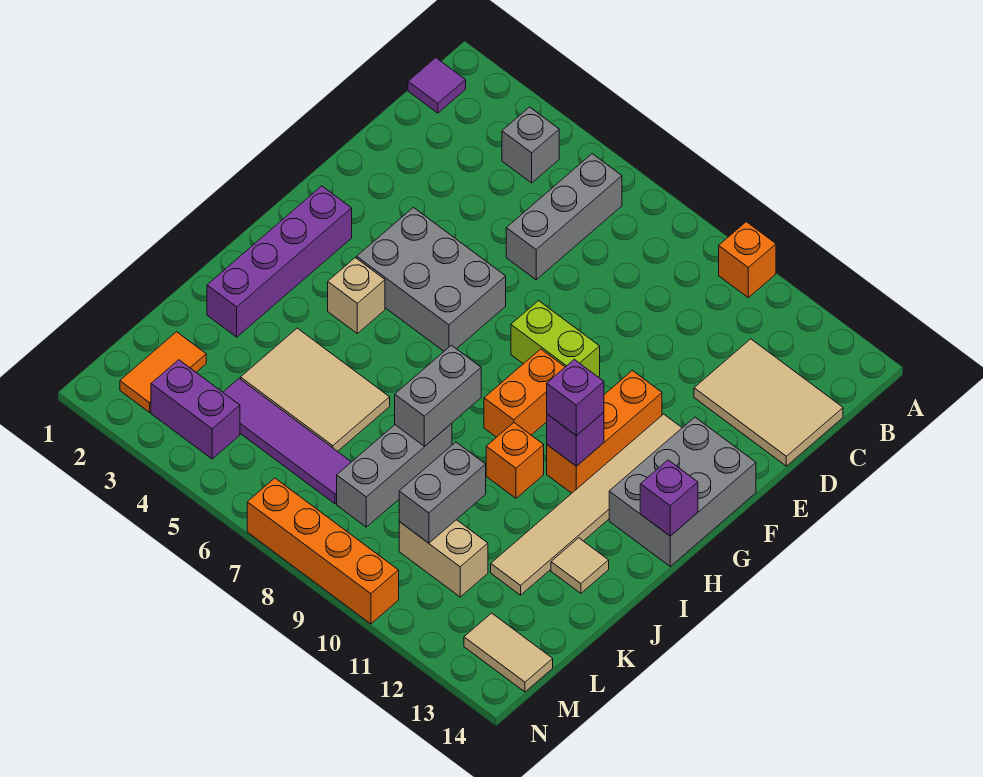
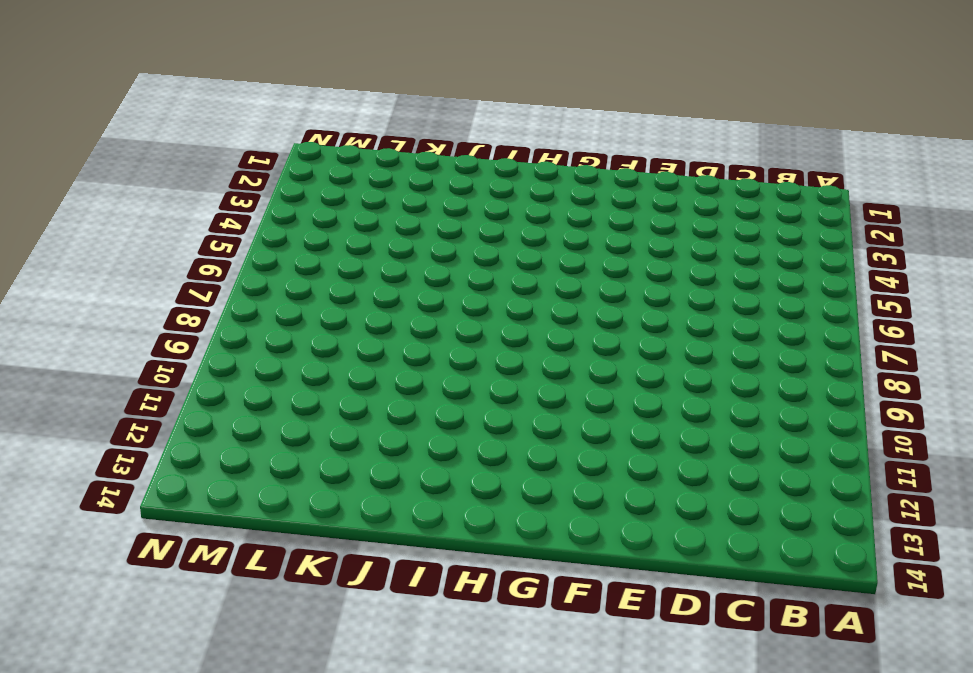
none -> orange 1x1 brick [719,222,776,298]
none -> purple 1x1 tile [408,58,466,113]
none -> grey 1x1 brick [502,107,559,183]

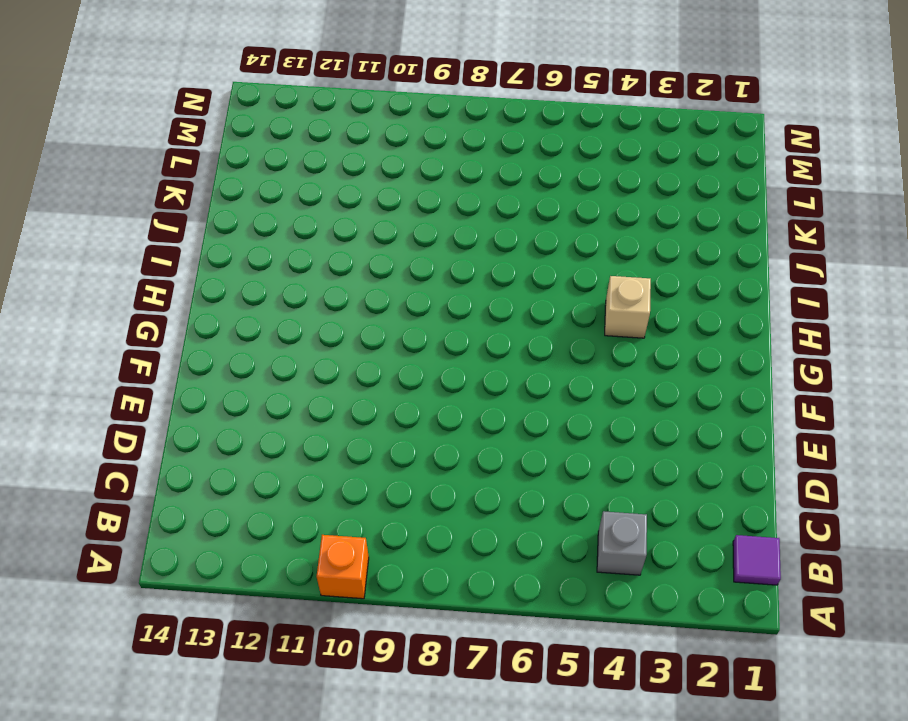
none -> grey 1x3 brick [506,154,622,280]
none -> tan 2x3 tile [694,339,843,466]
none -> grey 2x3 brick [357,207,506,351]

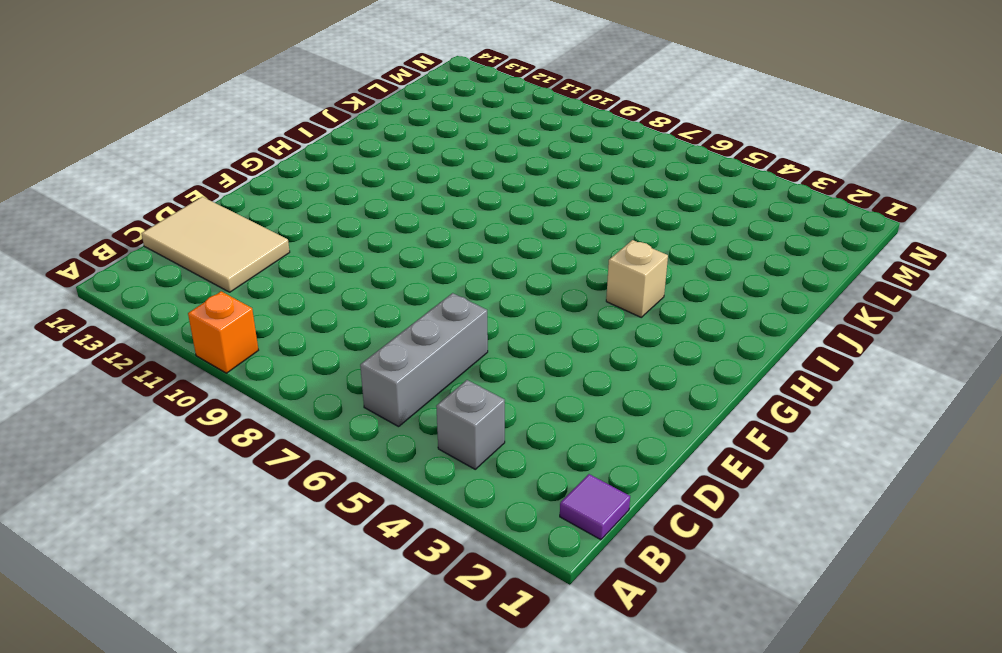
none -> grey 2x3 brick [357,207,506,351]
none -> lime 1x2 brick [511,301,600,377]
none -> orange 1x3 brick [547,371,662,493]

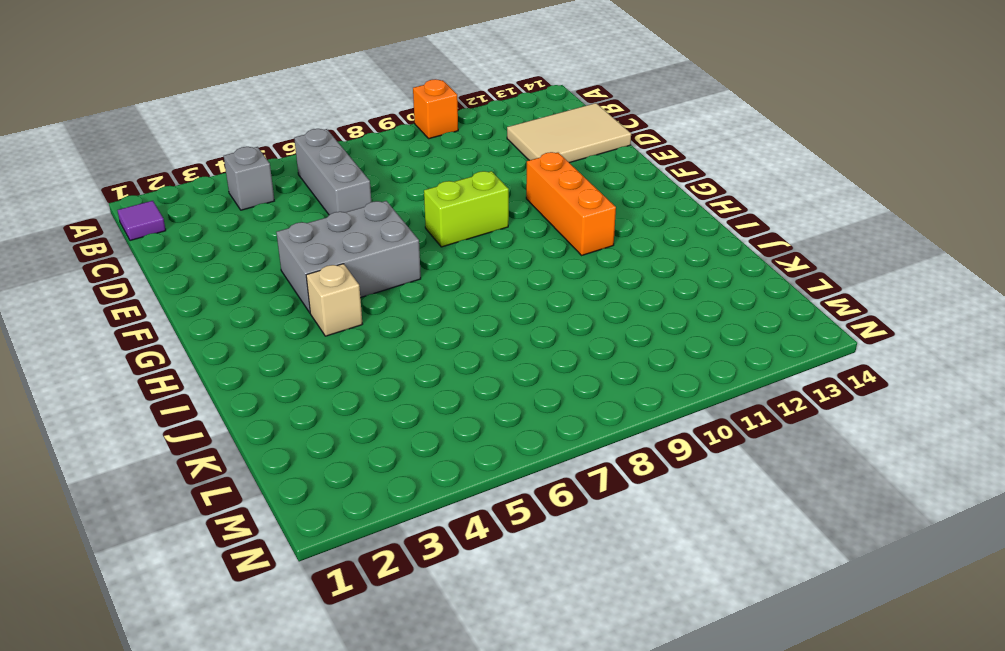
none -> tan 1x6 tile [491,414,682,595]
none -> grey 2x3 brick [609,417,756,566]
none -> purple 1x4 brick [207,186,352,337]

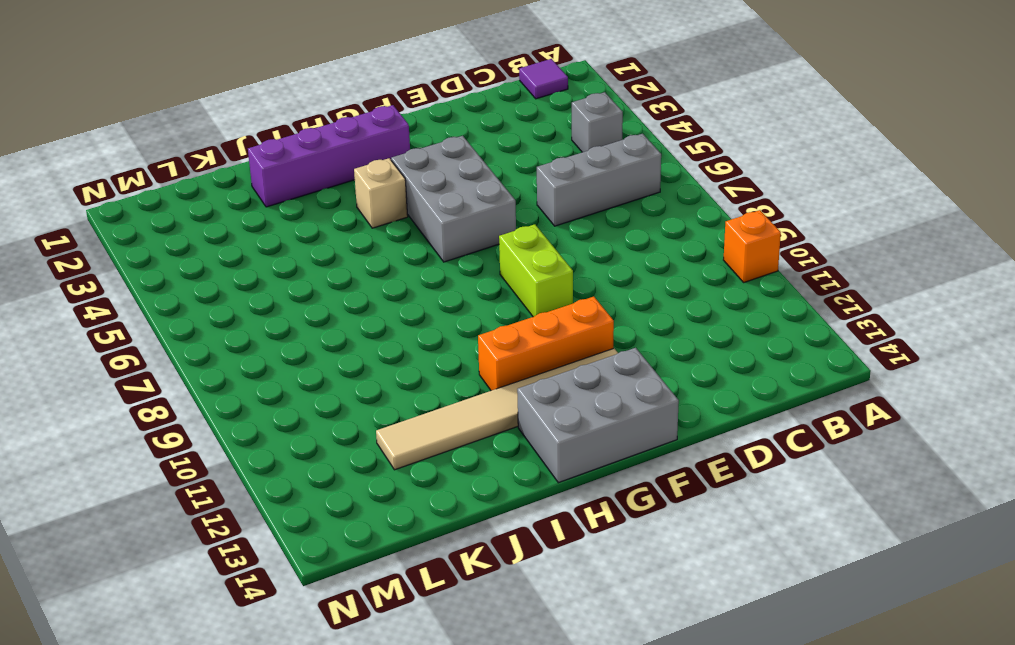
none -> tan 2x3 tile [694,339,843,466]
none -> orange 1x2 brick [484,349,565,437]
none -> orange 1x1 brick [486,423,544,498]

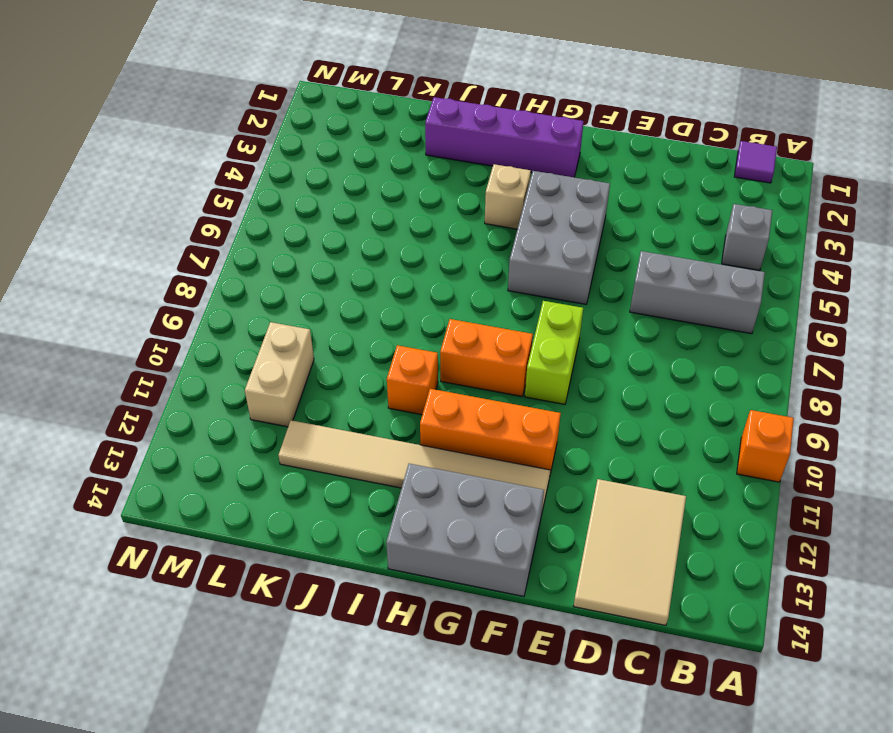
none -> tan 2x3 tile [241,328,390,451]
none -> grey 1x3 brick [337,423,452,527]
none -> tan 1x1 tile [551,538,609,593]

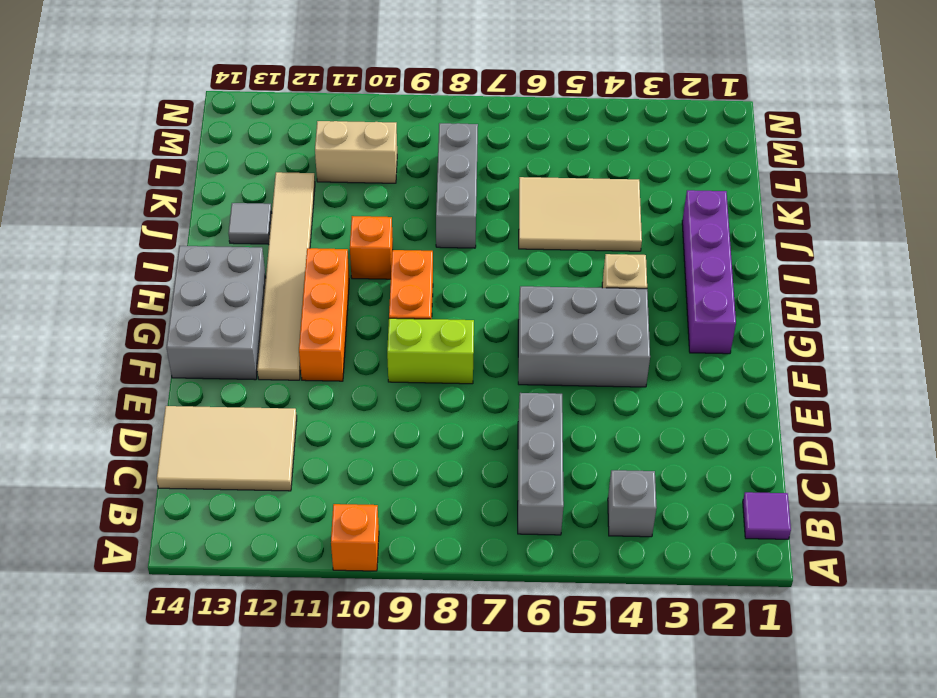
grey 1x1 tile [228,203,272,244] -> tan 1x1 tile [551,538,609,593]
none -> orange 1x2 tile [120,332,206,412]
none -> purple 1x4 tile [223,378,351,504]
none -> purple 1x2 brick [151,360,240,459]

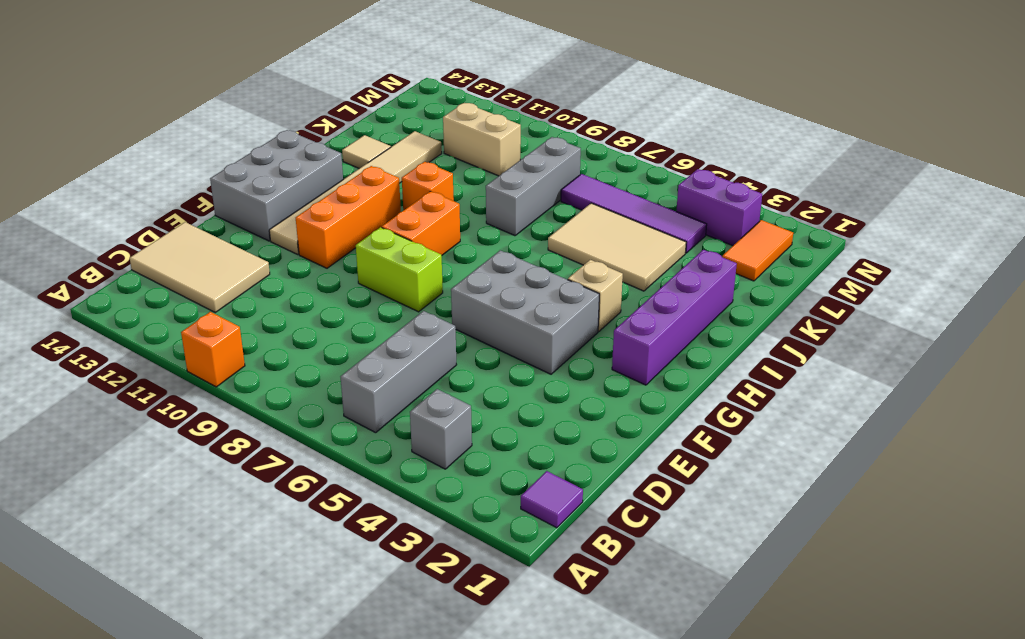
none -> tan 1x2 tile [464,613,553,692]
none -> orange 1x4 brick [247,478,399,624]
none -> purple 1x1 brick [547,412,604,466]

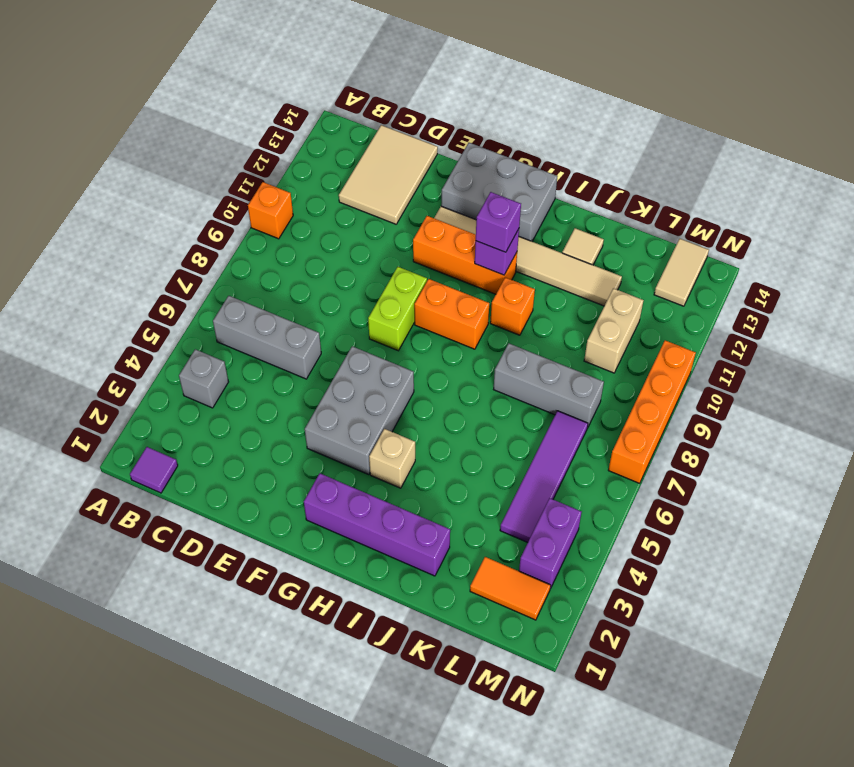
none -> tan 2x3 tile [241,328,390,451]
none -> purple 1x1 brick [640,460,698,536]
none -> grey 1x2 brick [395,345,481,446]

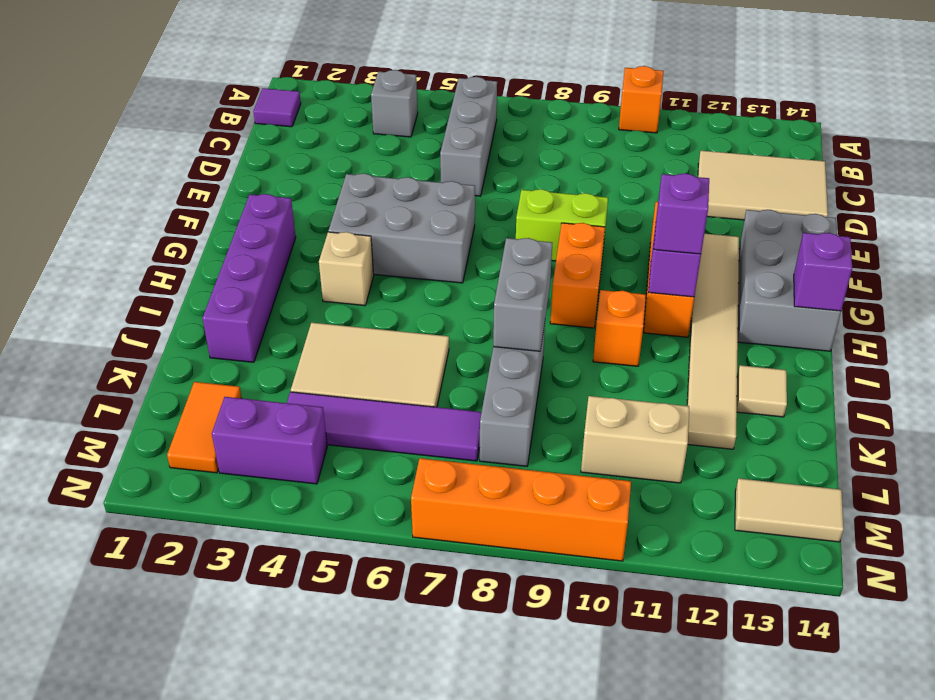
none -> grey 1x2 brick [399,442,486,543]

